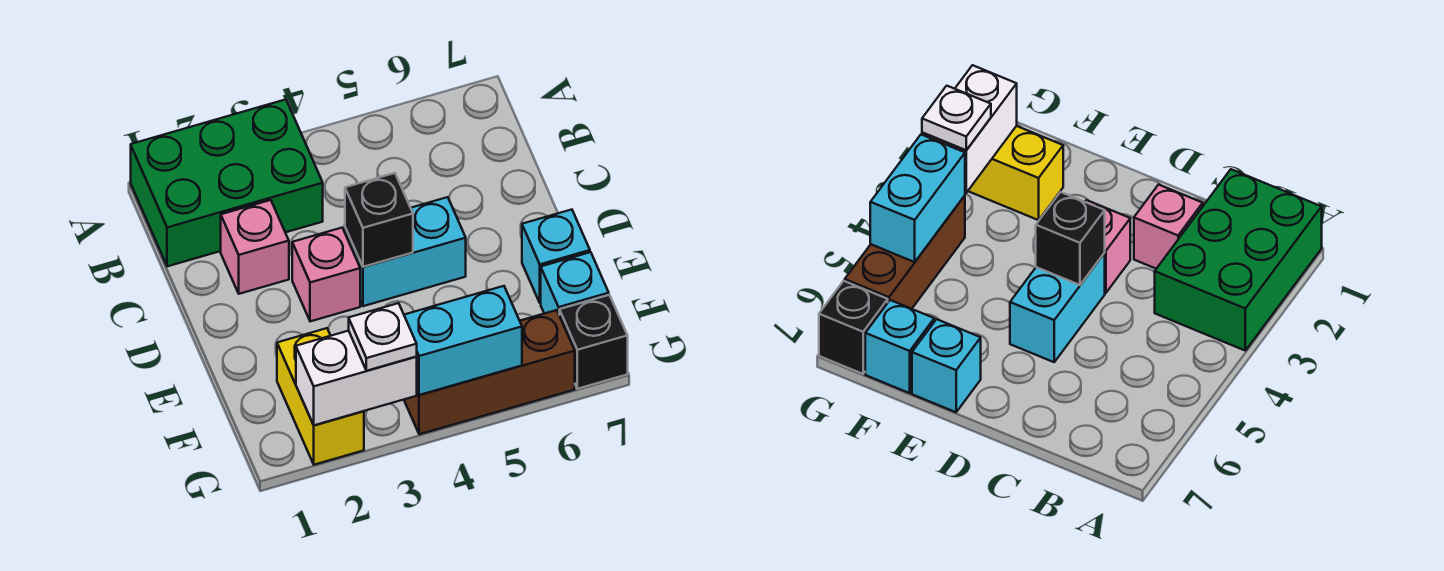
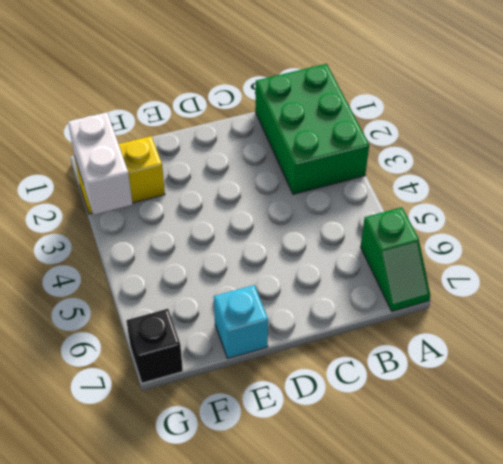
green 1x2 slope [361,207,430,311] -> none
none -> pink 1x1 brick [221,200,289,294]
none -> pink 1x1 brick [292,228,360,321]
none -> cyan 1x2 brick [345,197,466,306]

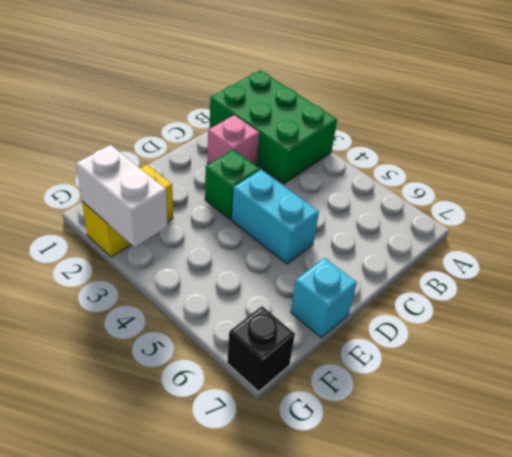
green 1x1 brick [205,150,259,219] -> pink 1x1 brick [292,228,360,321]
none -> cyan 1x1 brick [541,252,609,314]
none -> brown 1x3 brick [404,310,575,434]
none -> black 1x1 brick [345,173,413,267]

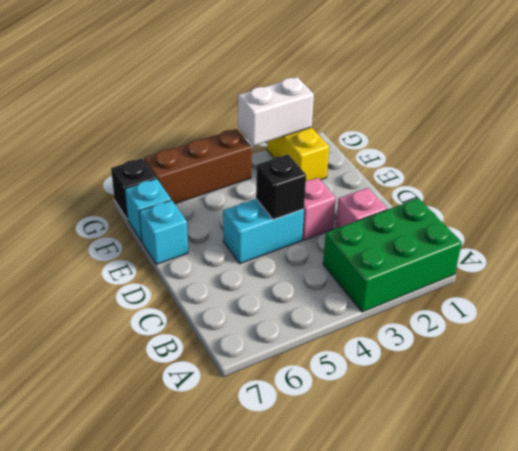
none -> cyan 1x2 brick [404,286,522,395]
none -> white 1x1 plate [349,303,417,371]

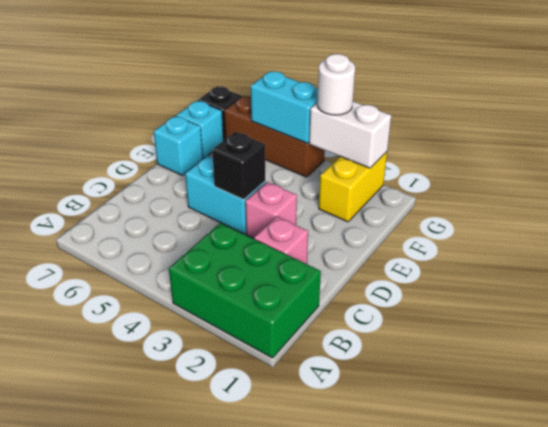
white 1x1 round brick [317,54,355,115] -> white 1x1 plate [349,303,417,371]

